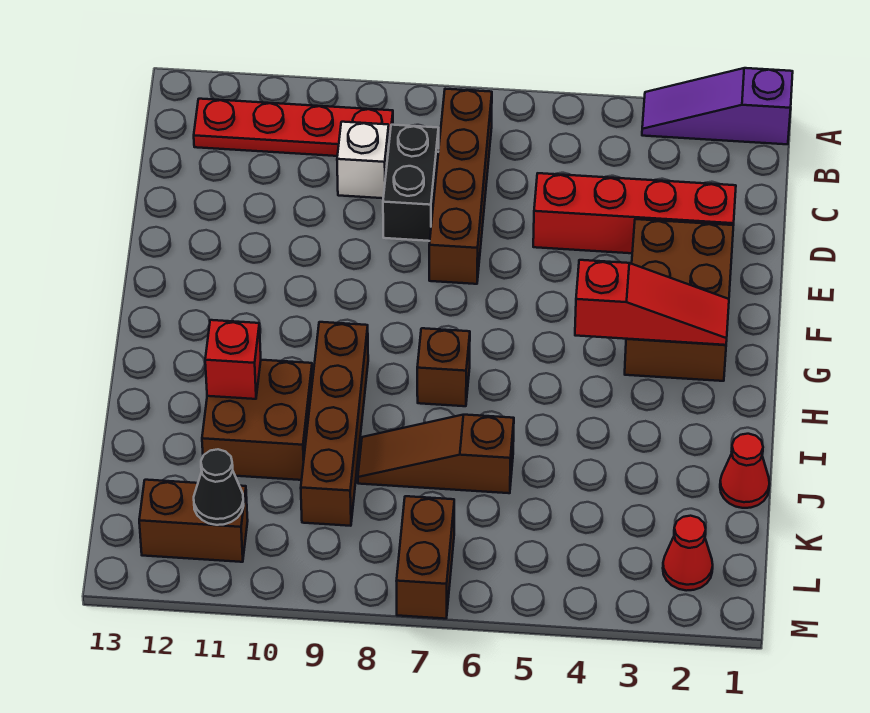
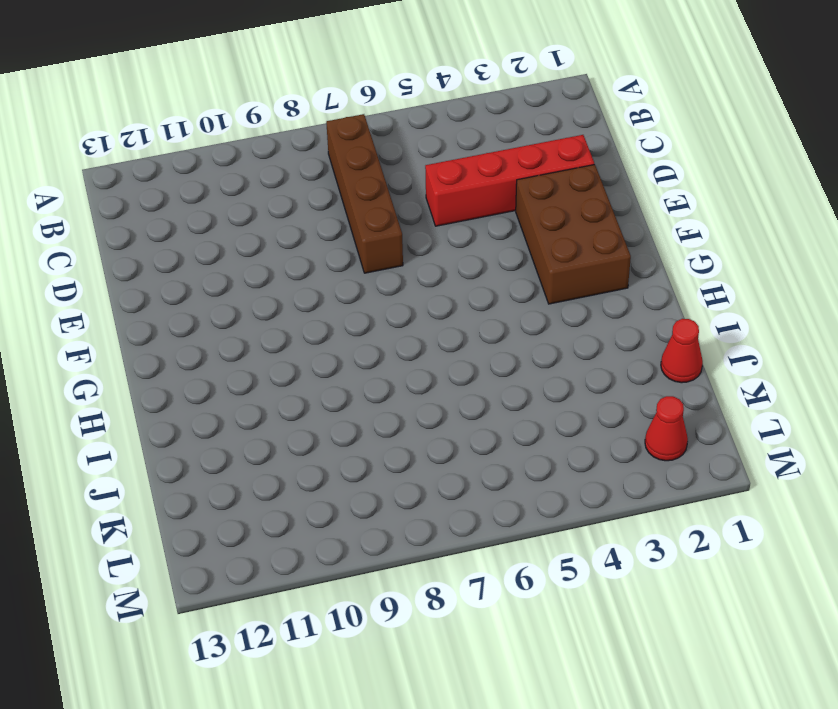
none -> purple 1x3 slope [642,68,793,144]
none -> red 1x4 plate [194,99,393,156]
none -> black 1x2 brick [383,125,439,241]

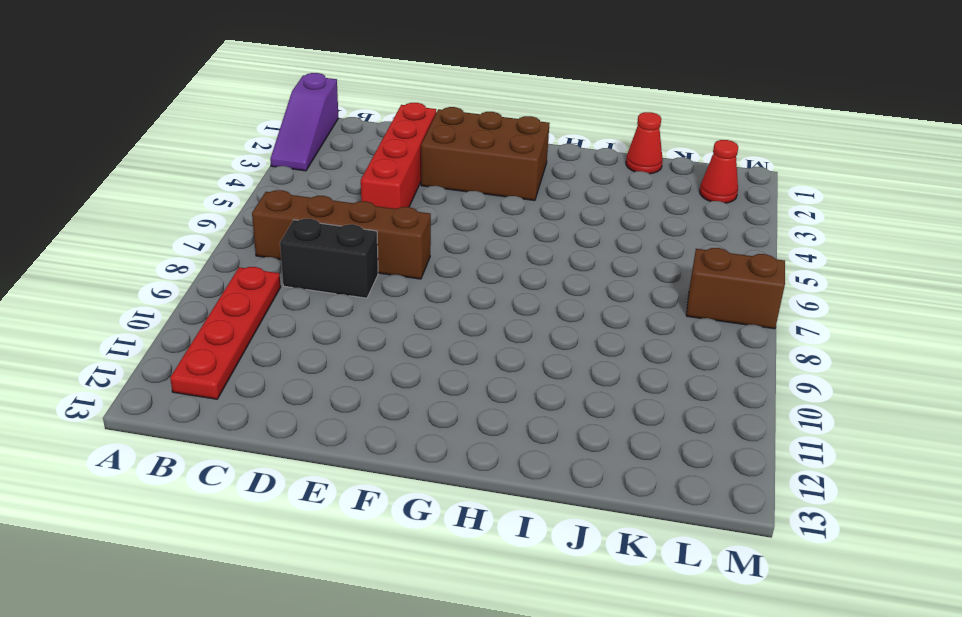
none -> white 1x1 brick [337,122,389,198]
none -> brown 1x1 brick [417,328,470,406]
none -> brown 1x4 brick [301,322,368,526]

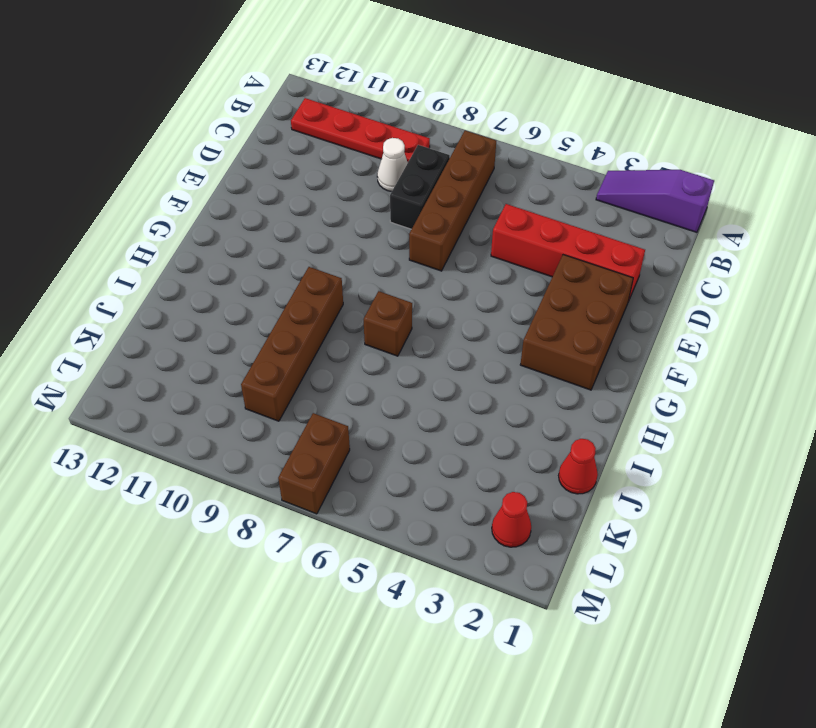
white 1x1 cone [377,138,408,192] -> white 1x1 brick [337,122,389,198]
none -> brown 2x2 brick [202,360,313,480]
none -> brown 1x3 slope [358,415,514,493]
none -> brown 1x2 brick [139,480,248,562]

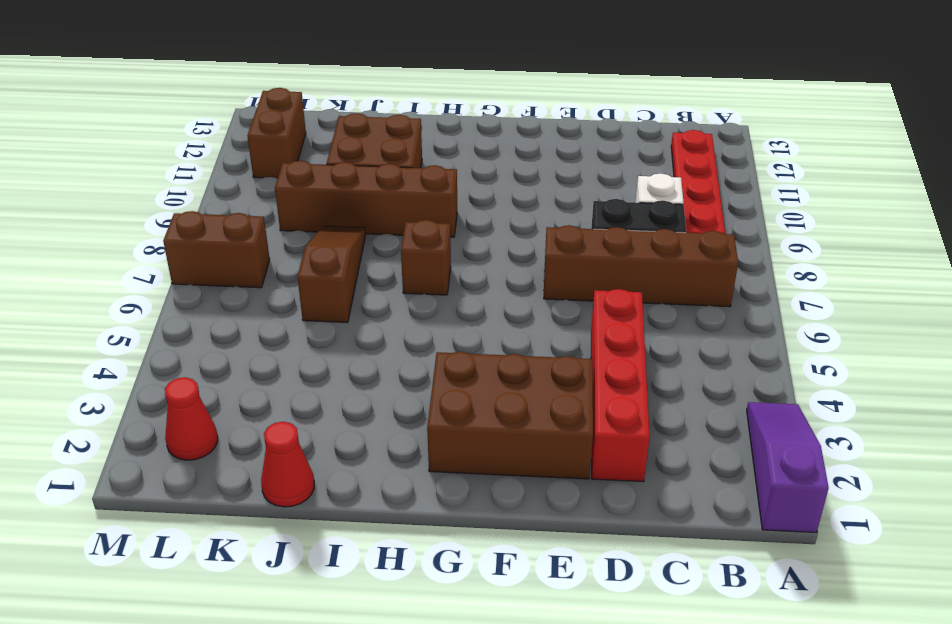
none -> red 1x3 slope [575,260,729,345]
none -> red 1x1 brick [205,320,261,399]
none -> black 1x1 cone [194,449,244,525]

